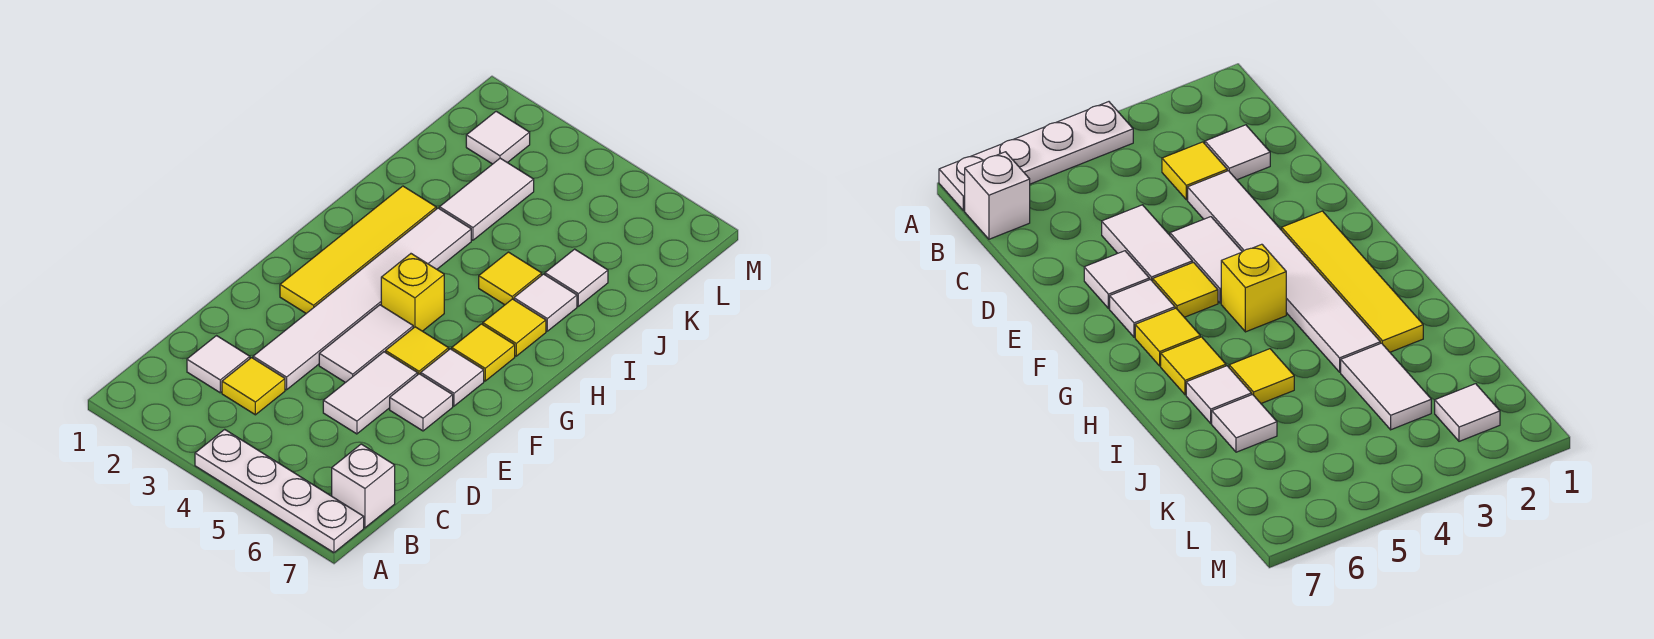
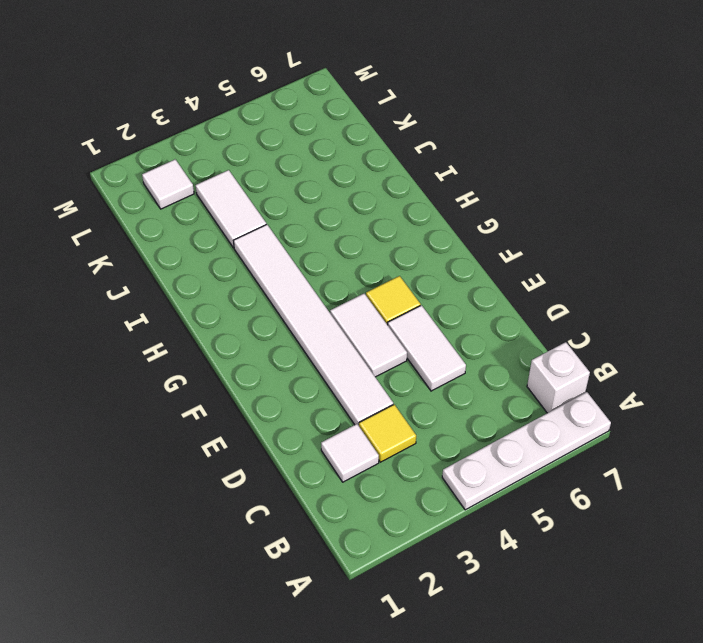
none -> white 1x1 tile [390,374,453,431]
none -> yellow 1x4 tile [280,186,436,313]
none -> white 1x1 tile [421,349,484,406]

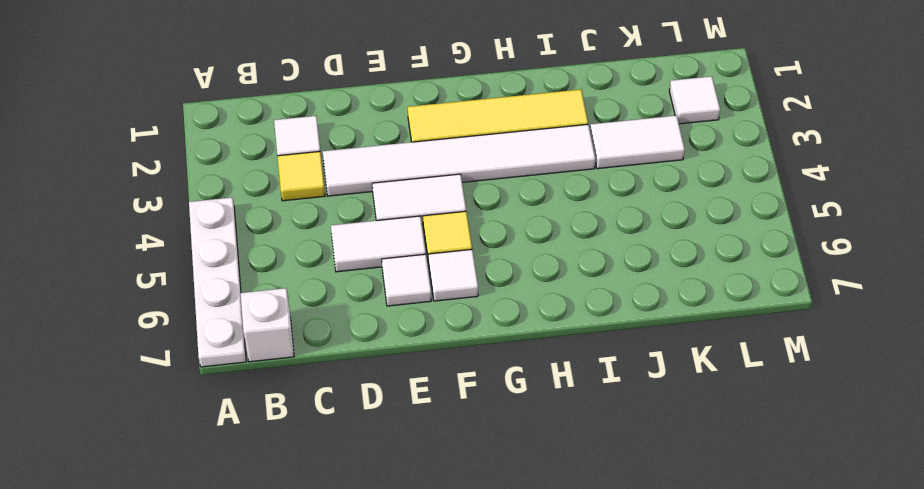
none -> yellow 1x1 brick [381,254,444,331]
none -> yellow 1x1 tile [452,324,515,381]
none -> yellow 1x1 tile [483,299,546,356]

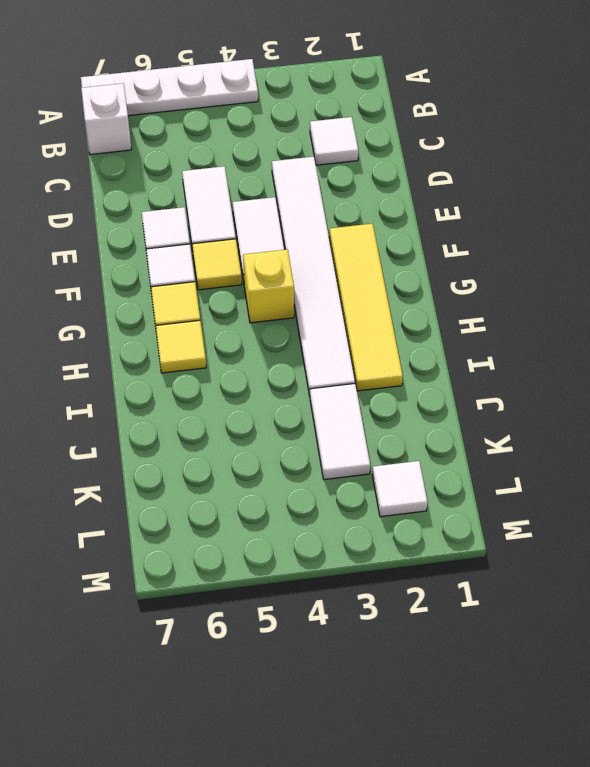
none -> yellow 1x1 tile [222,358,285,415]
none -> yellow 1x1 tile [479,252,542,305]
none -> white 1x1 tile [514,274,577,331]

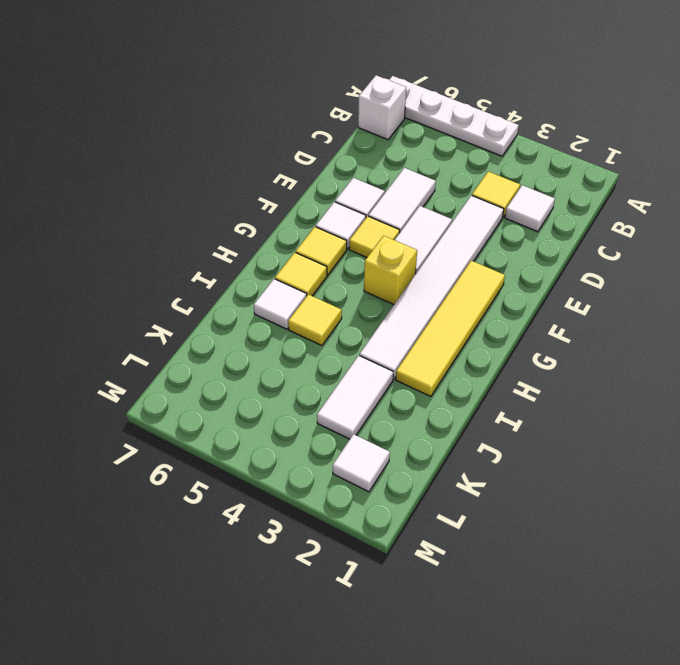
none -> white 1x1 tile [545,249,608,306]

